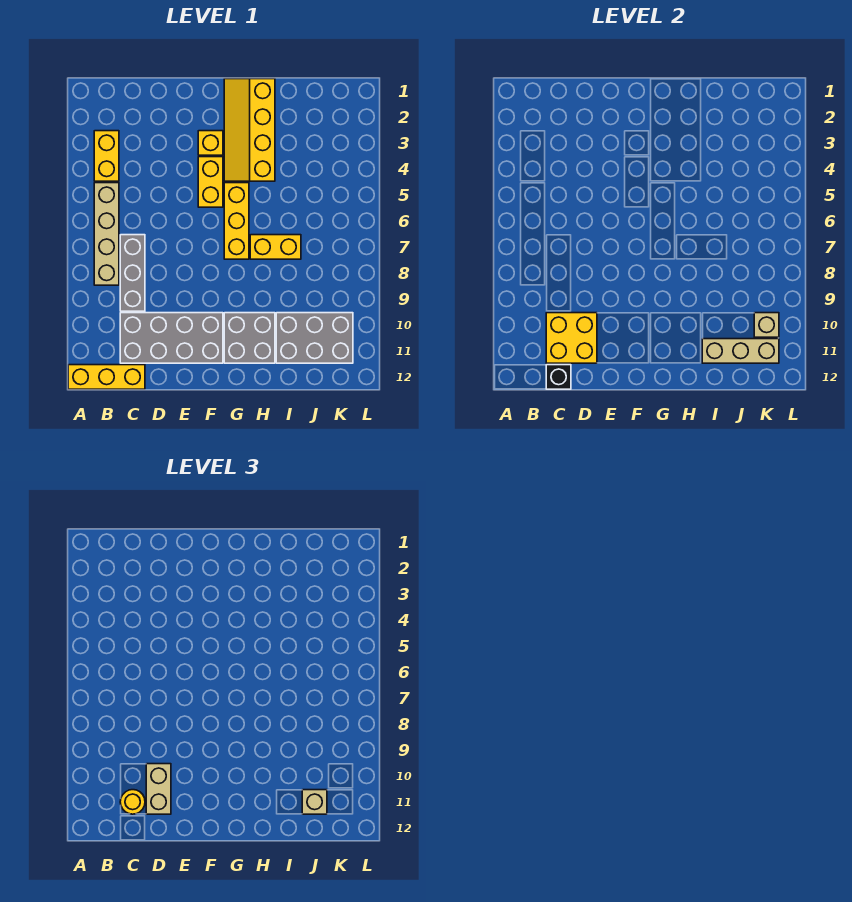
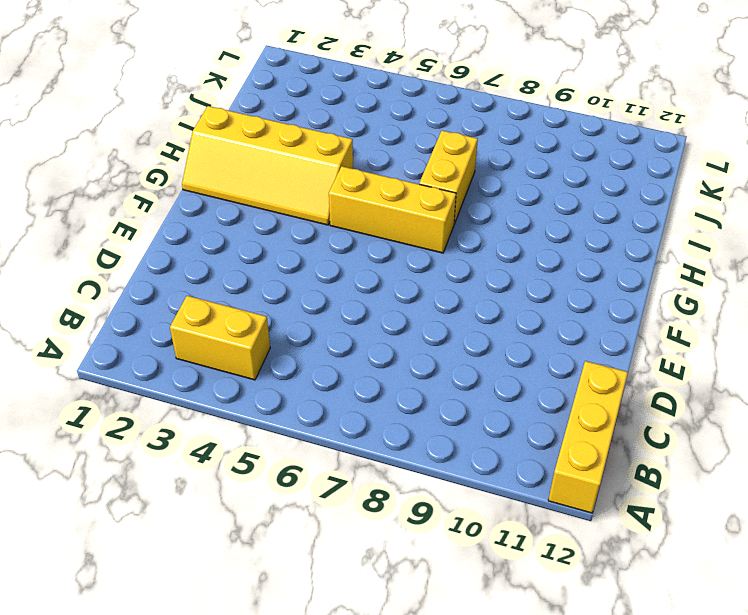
none -> tan 1x4 brick [94,183,119,285]
none -> grey 1x3 brick [120,235,145,311]
none -> grey 2x4 brick [120,313,223,363]

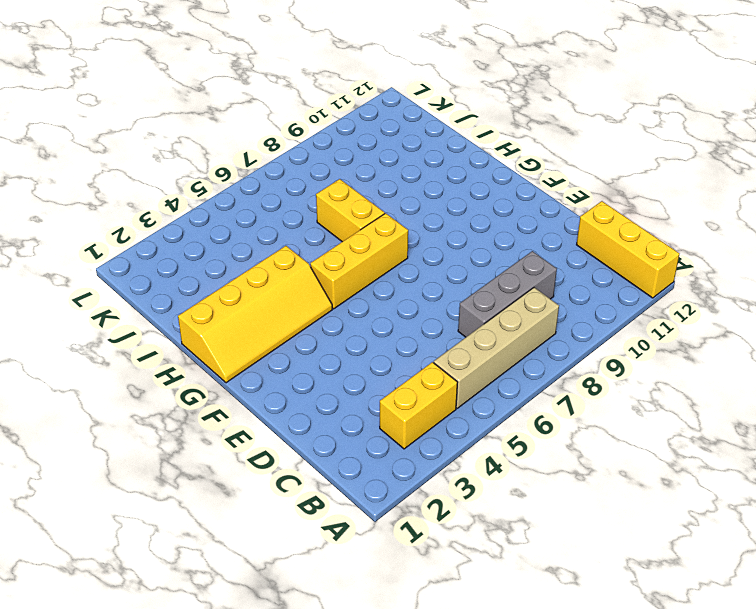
none -> grey 2x4 brick [120,313,223,363]
none -> yellow 1x1 brick [198,131,223,155]
none -> yellow 1x2 brick [198,157,223,207]

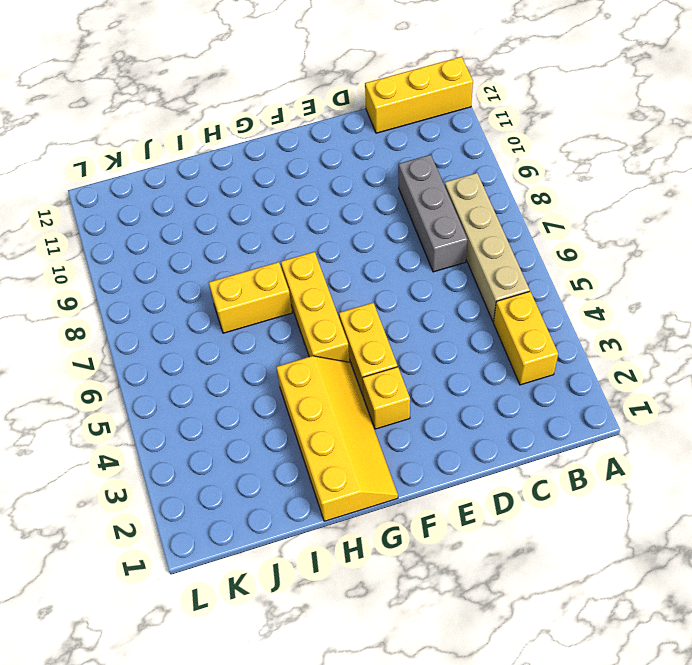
none -> grey 2x4 brick [120,313,223,363]
none -> grey 2x2 brick [224,313,275,363]
none -> grey 2x3 brick [276,313,353,363]

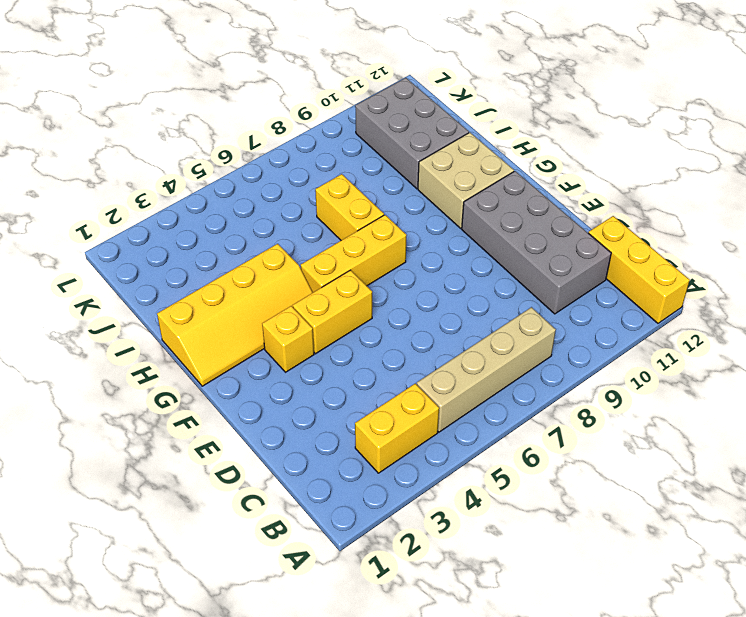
tan 2x2 brick [418,133,514,228] -> grey 2x2 brick [224,313,275,363]
none -> grey 1x3 brick [120,235,145,311]
none -> yellow 2x2 brick [546,313,597,363]
none -> black 1x1 brick [546,365,571,389]

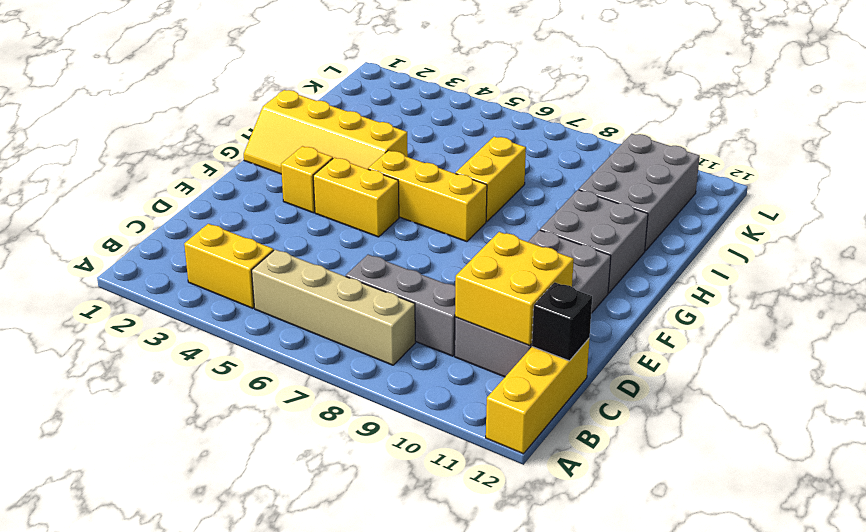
none -> tan 1x3 brick [702,339,779,363]
none -> tan 1x1 brick [754,313,779,337]
none -> yellow 1x1 round brick [120,790,145,814]

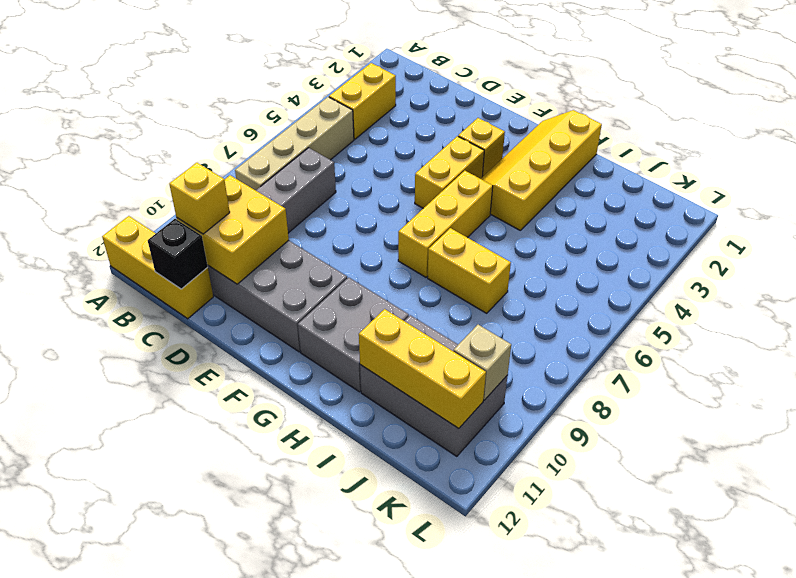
yellow 1x1 brick [169,163,230,234] -> yellow 1x1 round brick [120,790,145,814]
yellow 1x3 brick [359,309,486,429] -> tan 1x3 brick [702,339,779,363]
none -> tan 1x2 brick [146,764,171,814]
none -> tan 1x1 brick [302,790,327,814]

